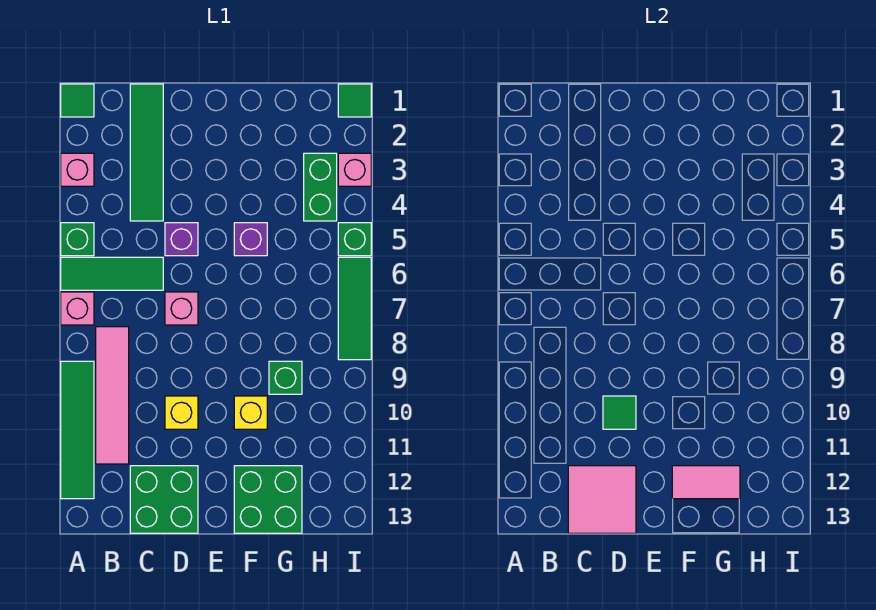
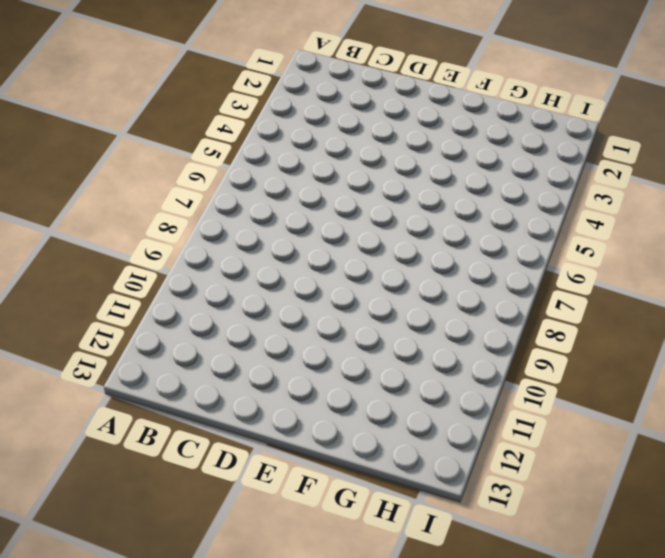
none -> green 1x1 tile [61,84,94,117]
none -> pink 1x1 brick [61,153,94,186]
none -> green 1x1 brick [61,223,94,256]

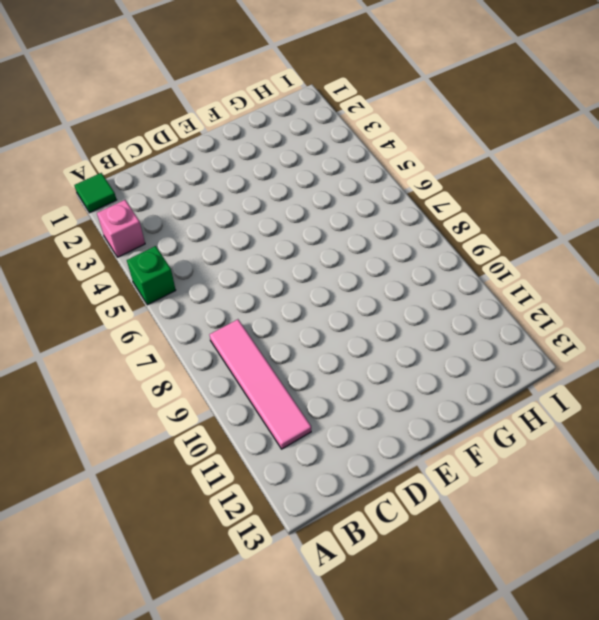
none -> green 1x3 tile [61,257,163,290]
none -> pink 1x1 brick [61,292,94,325]
none -> green 1x4 tile [61,361,94,499]

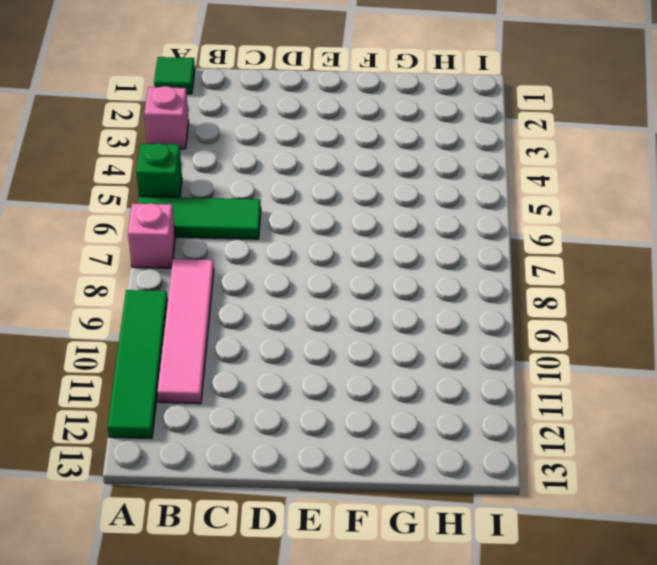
none -> green 1x4 tile [130,84,163,221]
none -> green 2x2 brick [130,466,198,533]
none -> purple 1x1 brick [165,223,198,256]

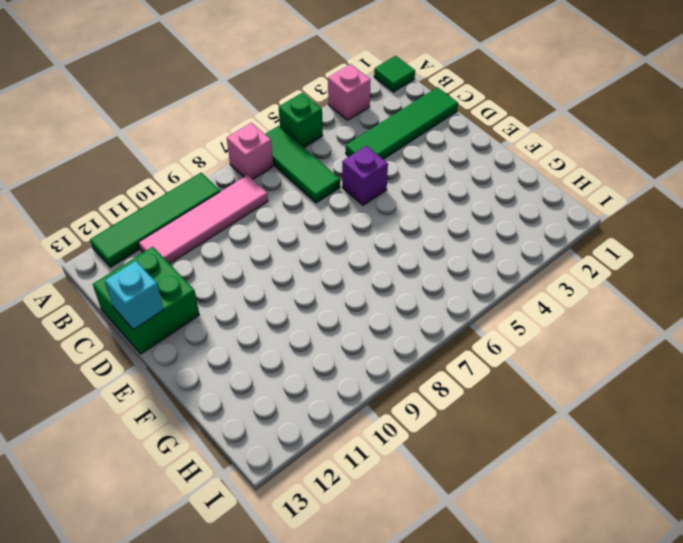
cyan 1x1 brick [105,261,164,330] -> pink 2x2 tile [568,466,636,533]
none -> pink 1x1 brick [165,292,198,325]
none -> yellow 1x1 brick [165,396,198,429]
none -> purple 1x1 brick [234,223,267,256]

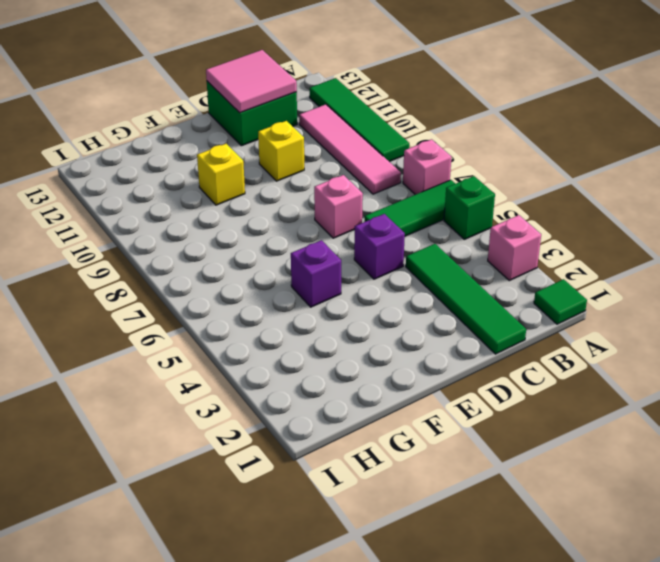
none -> green 2x2 brick [234,466,302,533]
none -> green 1x1 brick [269,361,302,394]
none -> green 1x2 brick [304,153,337,221]

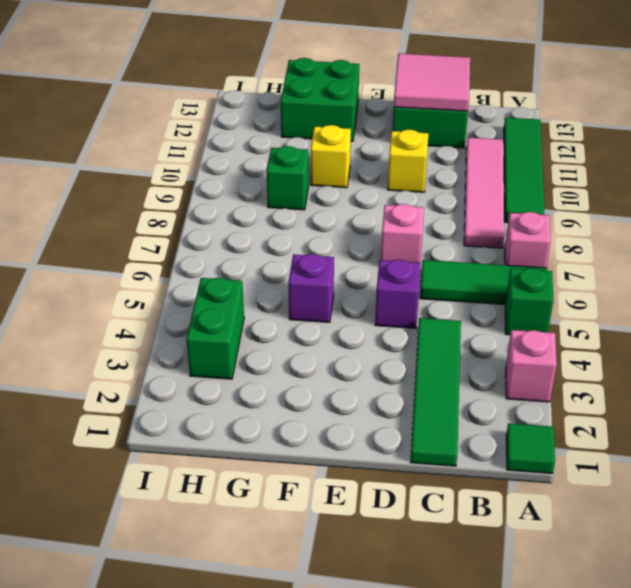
none -> green 1x1 tile [338,84,371,117]
none -> pink 1x1 brick [338,153,371,186]
none -> green 1x1 brick [338,223,371,256]

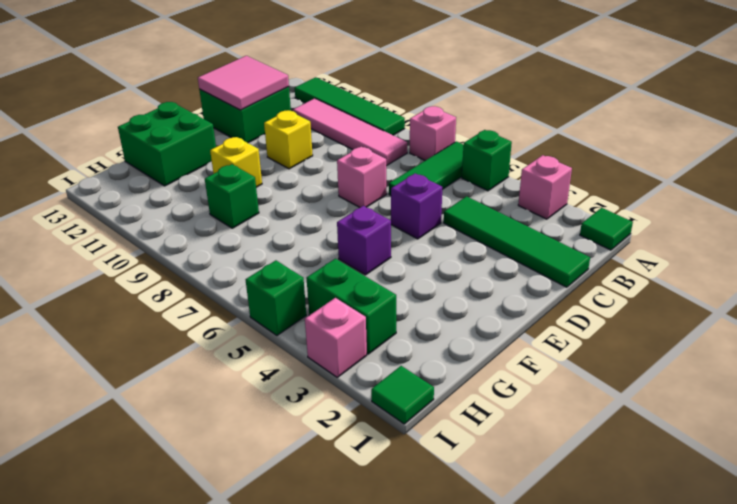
none -> green 1x3 tile [338,257,371,360]
none -> green 1x1 tile [603,396,636,429]
none -> pink 1x2 tile [672,466,740,499]

